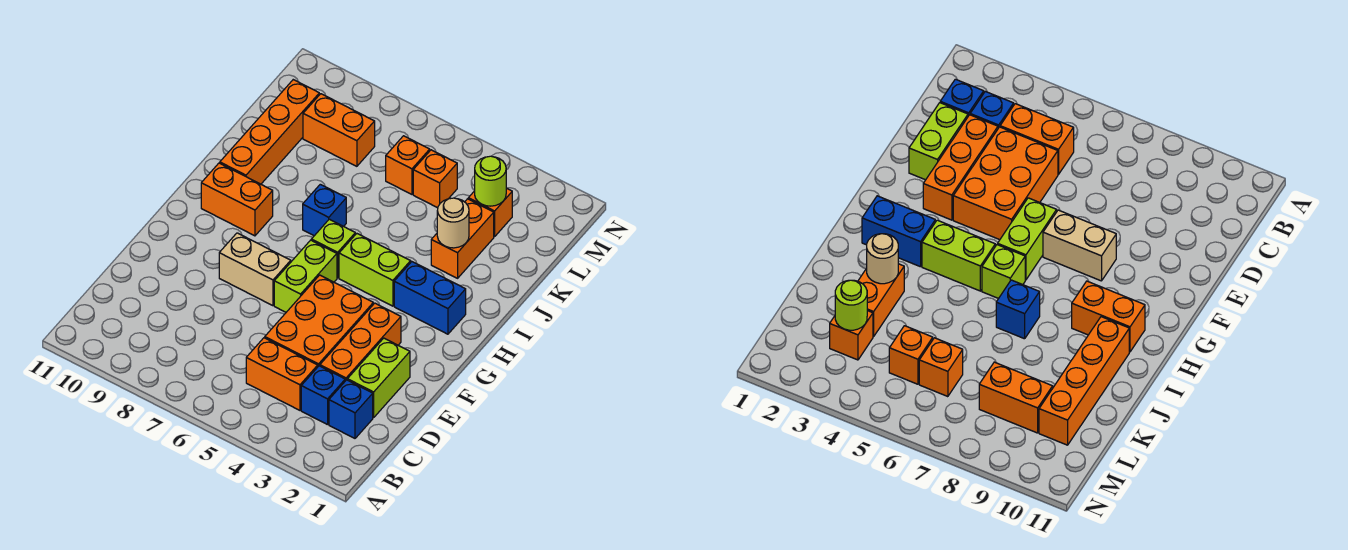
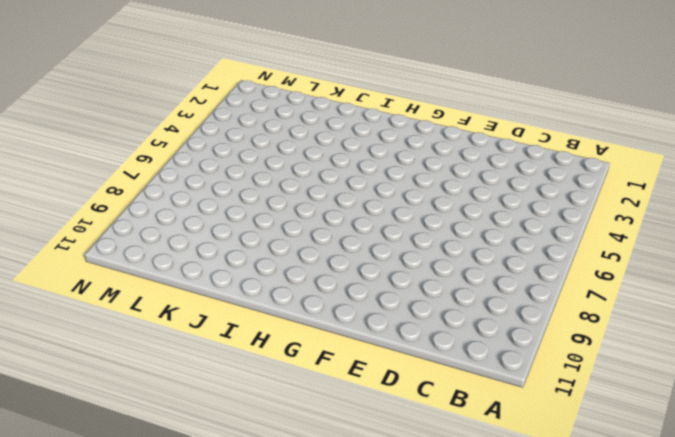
none -> blue 1x1 brick [329,380,373,438]
none -> blue 1x1 brick [301,366,345,425]
none -> orange 1x2 brick [246,338,318,410]

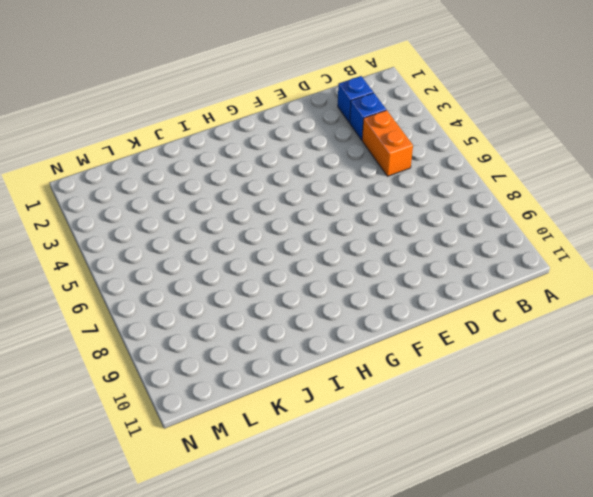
none -> lime 1x2 brick [347,338,410,418]
none -> orange 1x3 brick [320,303,401,381]
none -> orange 2x3 brick [265,275,373,366]

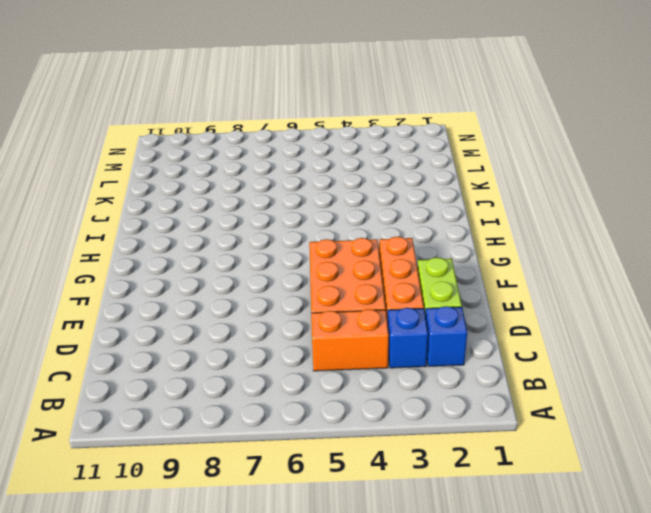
none -> lime 1x2 brick [274,240,337,312]
none -> tan 1x2 brick [219,233,291,306]
none -> blue 1x2 brick [394,262,466,334]

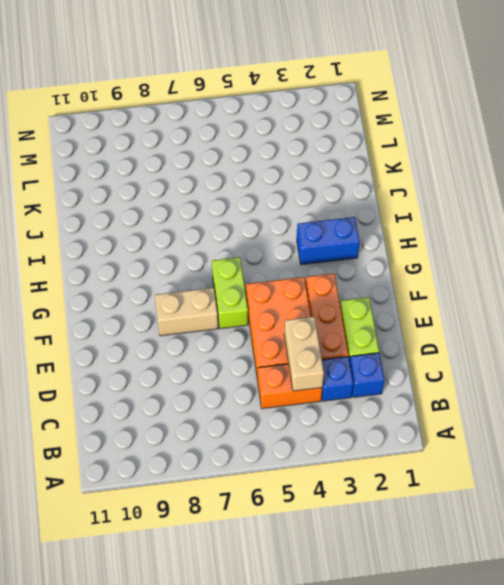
tan 1x2 brick [284,317,324,391] -> none
none -> lime 1x2 brick [339,234,411,306]
none -> lime 1x1 brick [311,219,355,278]
none -> orange 1x2 brick [201,163,273,236]

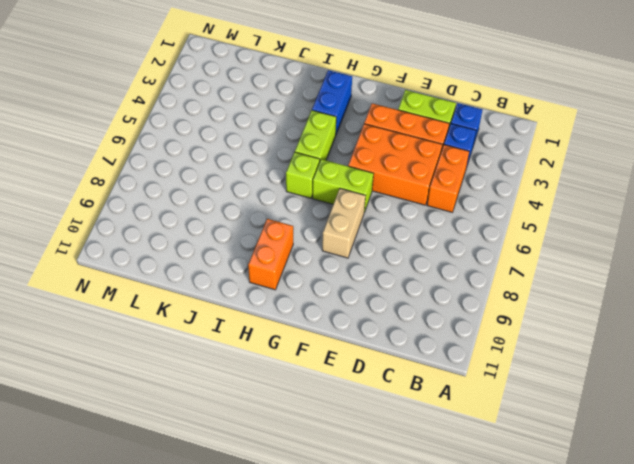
none -> blue 1x1 brick [303,184,346,236]
none -> orange 1x4 brick [220,80,319,184]
none -> orange 1x2 brick [431,199,494,278]

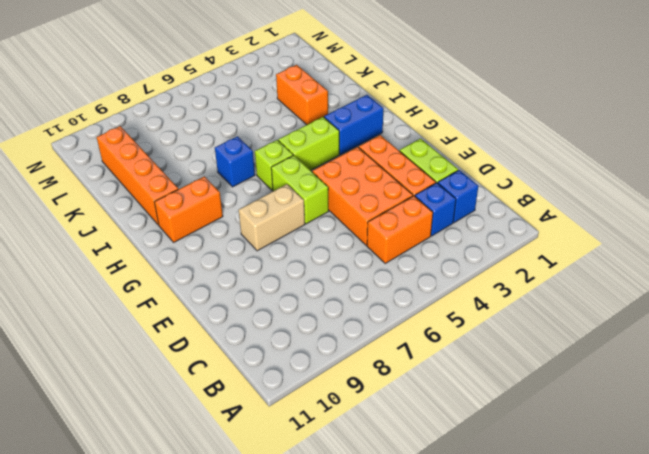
none -> orange 1x1 brick [468,188,512,237]
none -> orange 1x1 brick [413,150,457,208]
none -> orange 1x1 brick [386,136,430,194]

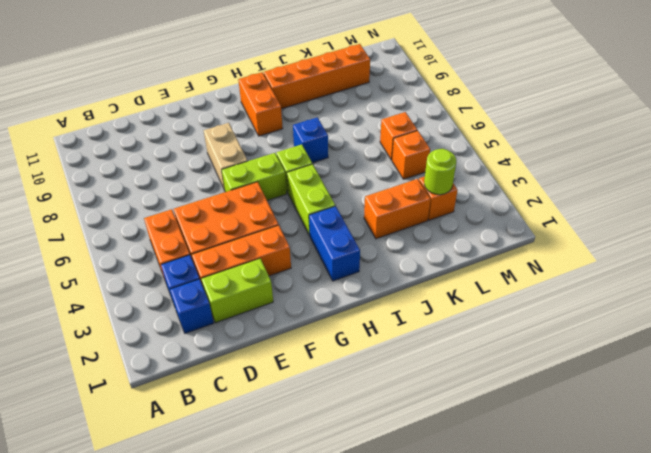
none -> orange 1x2 brick [303,94,375,166]
none -> tan 1x1 round brick [437,198,469,248]

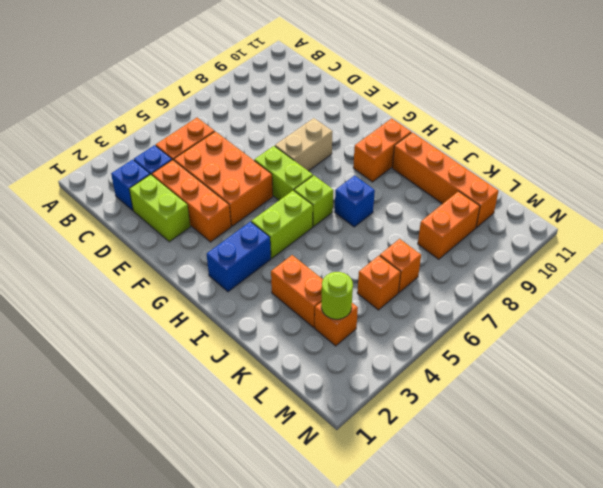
none -> tan 1x1 round brick [437,198,469,248]

